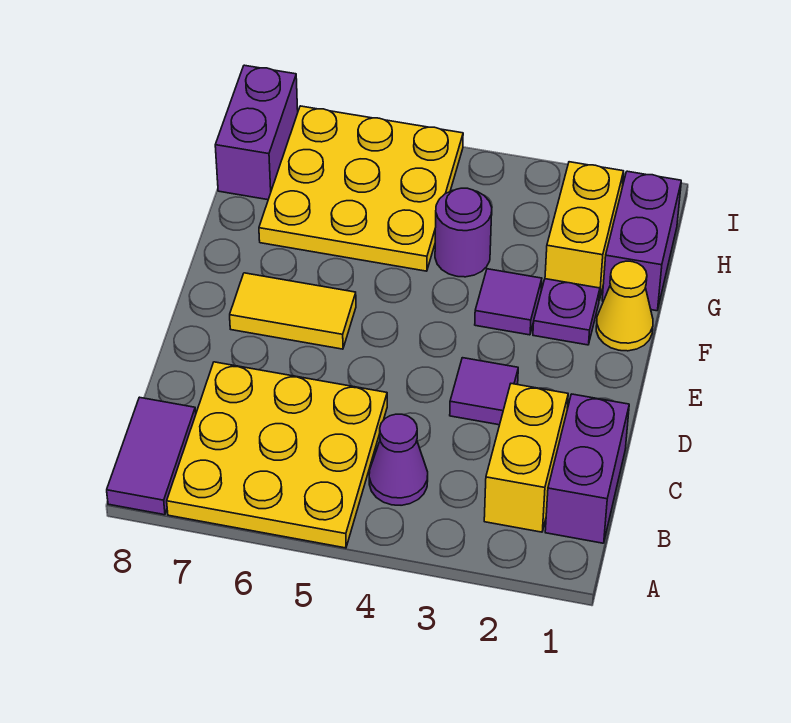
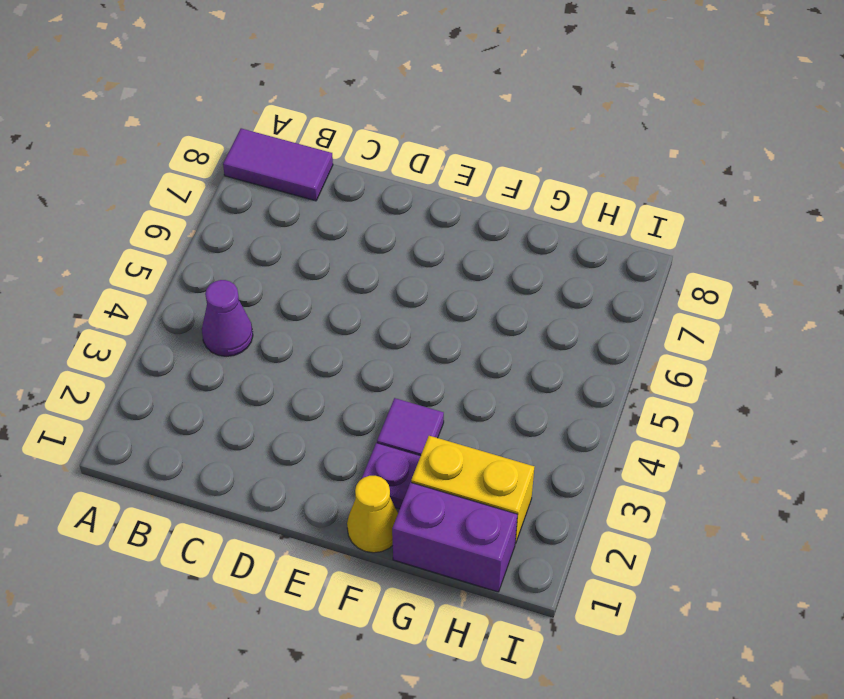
none -> yellow 3x3 plate [167,362,387,548]
none -> purple 1x2 brick [545,394,629,543]
none -> yellow 1x2 brick [484,384,568,532]

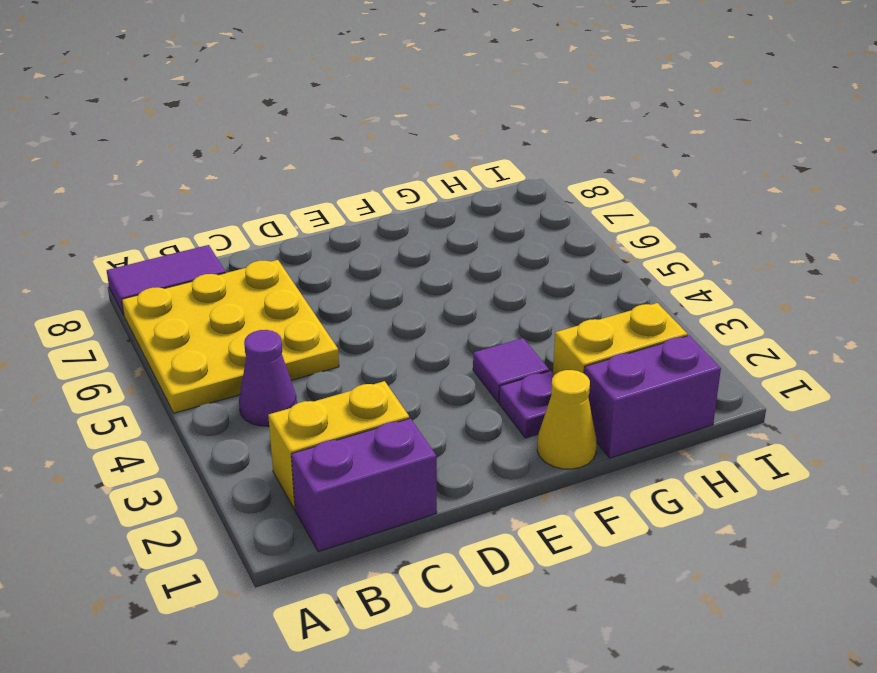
none -> purple 1x1 tile [450,358,518,425]
none -> yellow 1x2 tile [230,273,356,349]
none -> purple 1x1 round brick [435,188,492,277]

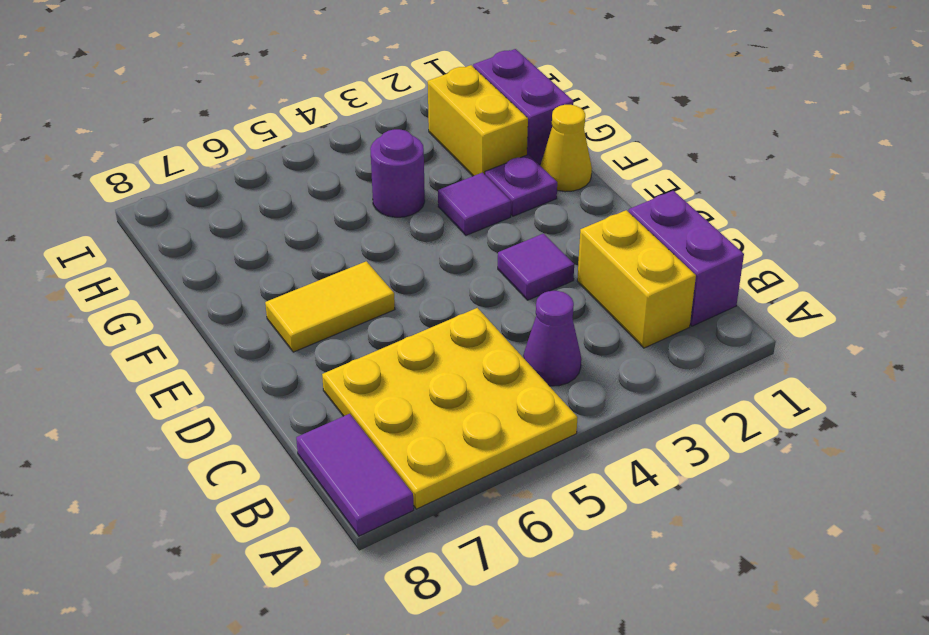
none -> yellow 3x3 plate [259,106,463,271]
none -> purple 1x2 brick [215,65,298,200]

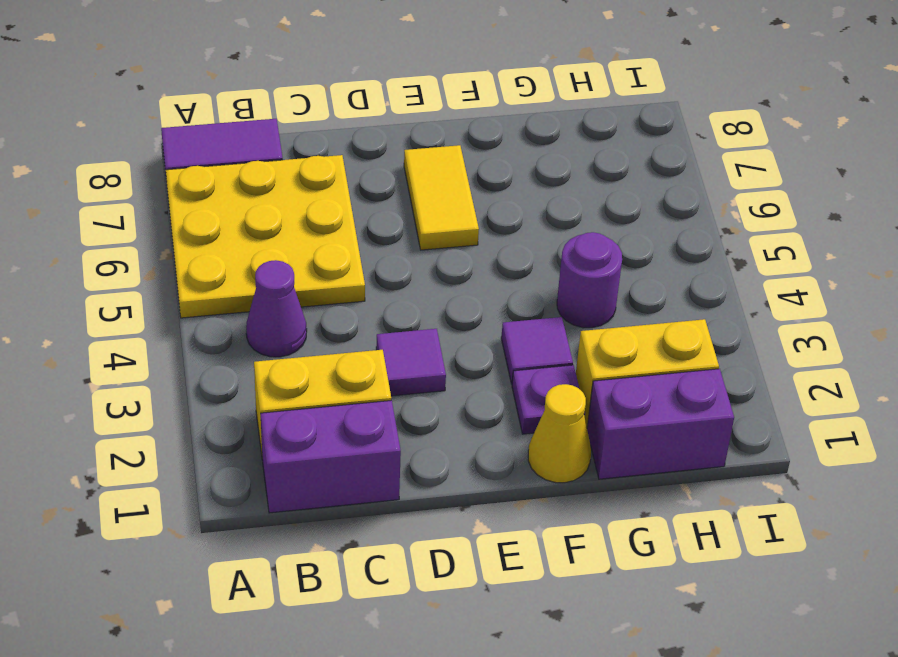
none -> yellow 3x3 plate [259,106,463,271]
none -> purple 1x2 brick [215,65,298,200]

